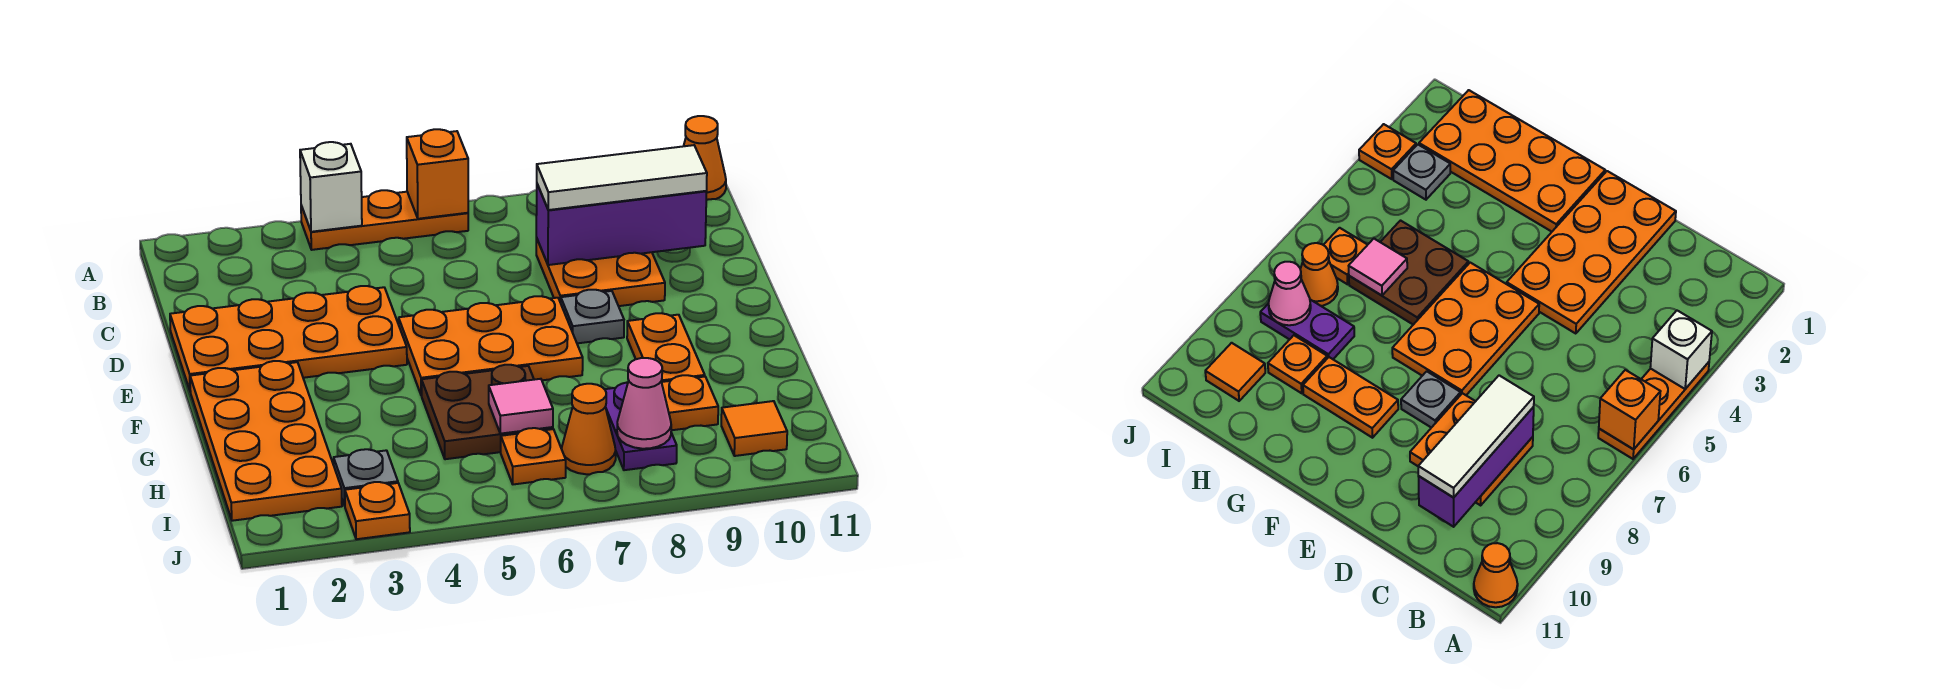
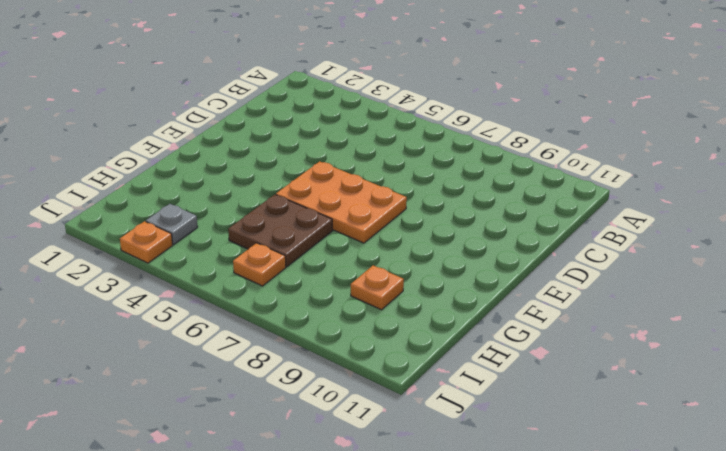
none -> orange 1x3 plate [301,190,468,250]
none -> orange 1x1 cone [684,116,726,200]
none -> orange 2x2 plate [536,238,665,306]

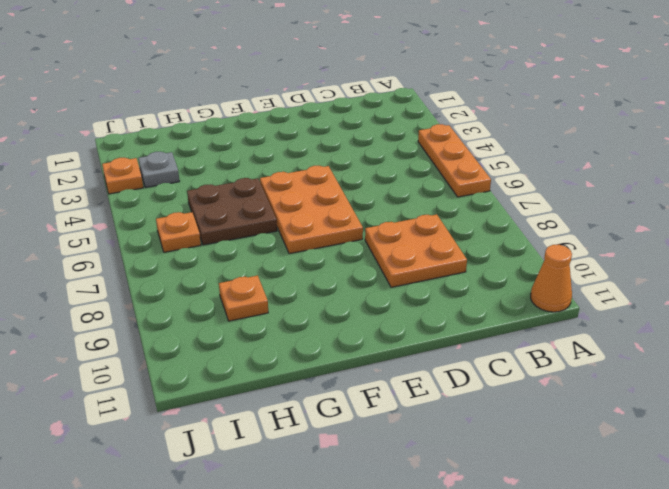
none -> orange 2x4 plate [170,286,407,392]
none -> grey 1x1 plate [561,290,624,343]
none -> orange 2x4 plate [190,361,342,521]

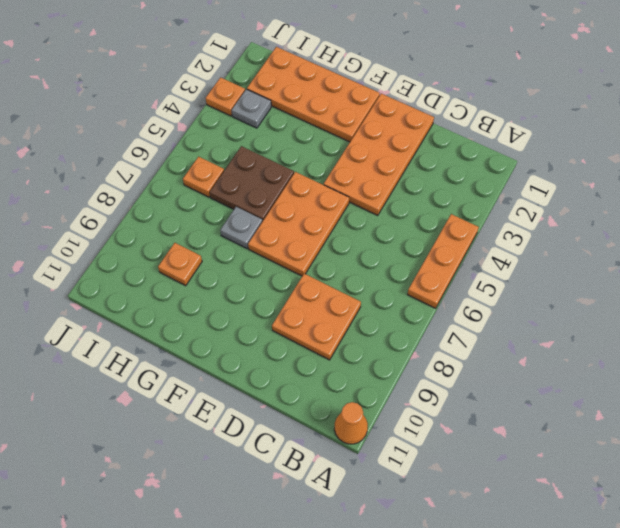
grey 1x1 plate [220,207,262,248] -> grey 1x1 plate moved to [561,290,624,343]
none -> orange 1x2 plate [627,313,705,382]
none -> purple 1x2 plate [605,382,677,470]
none -> orange 1x1 cone [562,384,616,474]

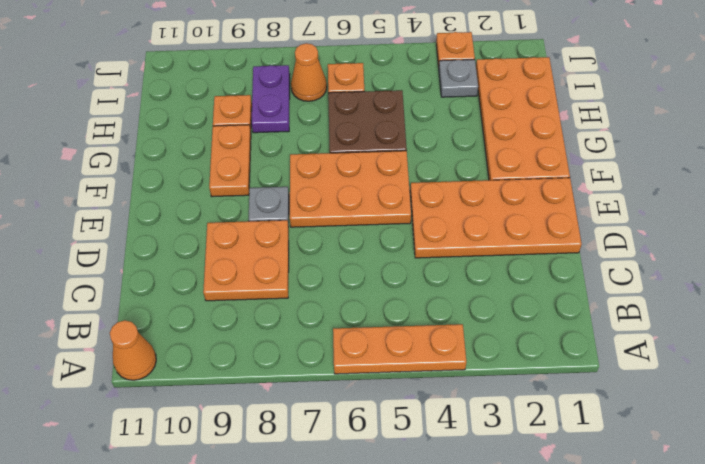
none -> orange 1x1 tile [721,401,787,456]
none -> white 1x1 brick [300,142,362,232]
none -> orange 1x1 brick [407,129,468,219]

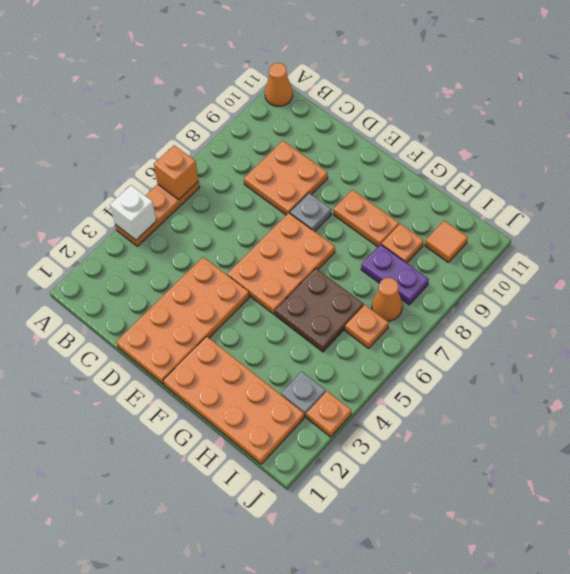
none -> purple 1x3 brick [536,184,706,265]
none -> pink 1x1 tile [489,379,553,434]
none -> pink 1x1 cone [617,358,671,449]

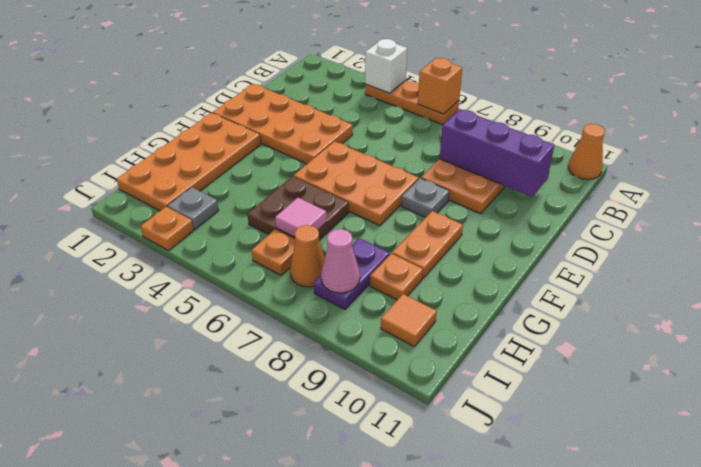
none -> white 1x3 tile [537,145,707,210]

